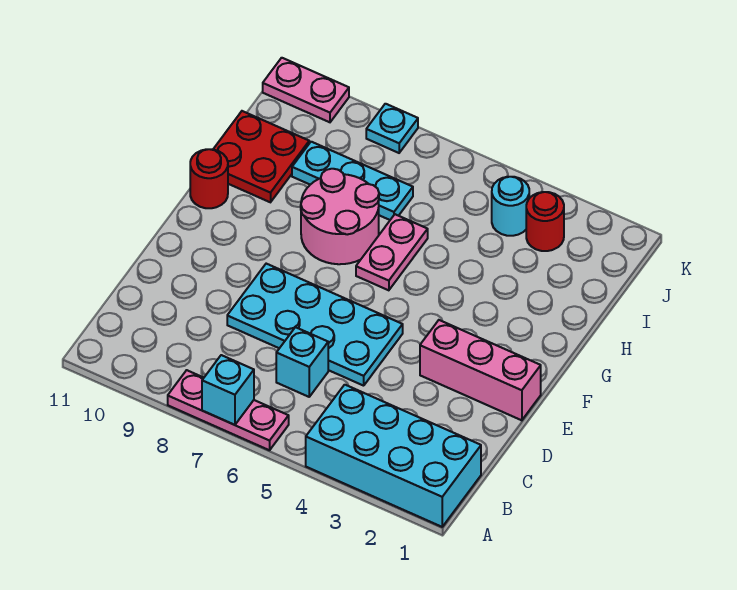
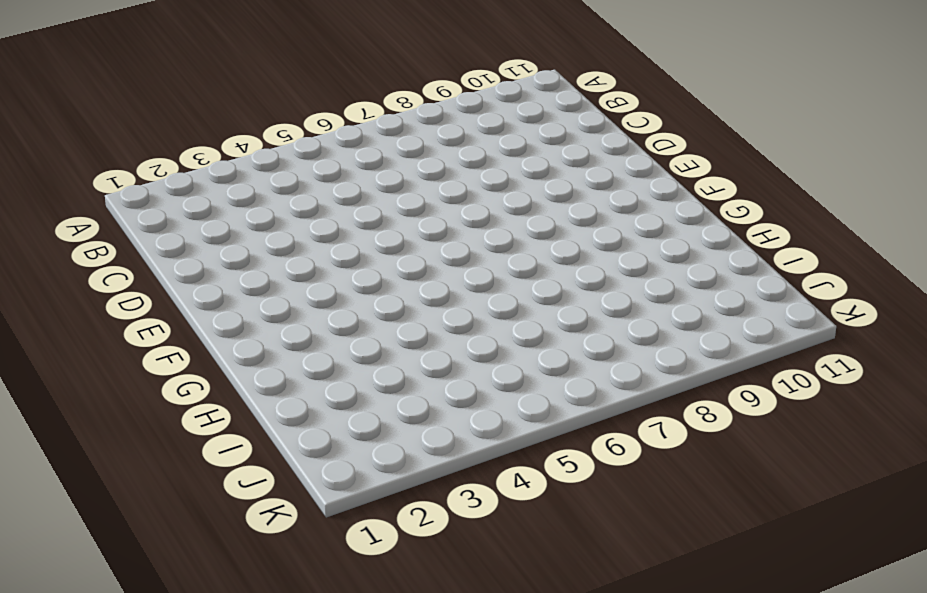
none -> cyan 2x4 brick [306,385,481,527]
none -> pink 1x3 plate [168,370,289,450]
none -> cyan 1x1 brick [276,327,328,397]

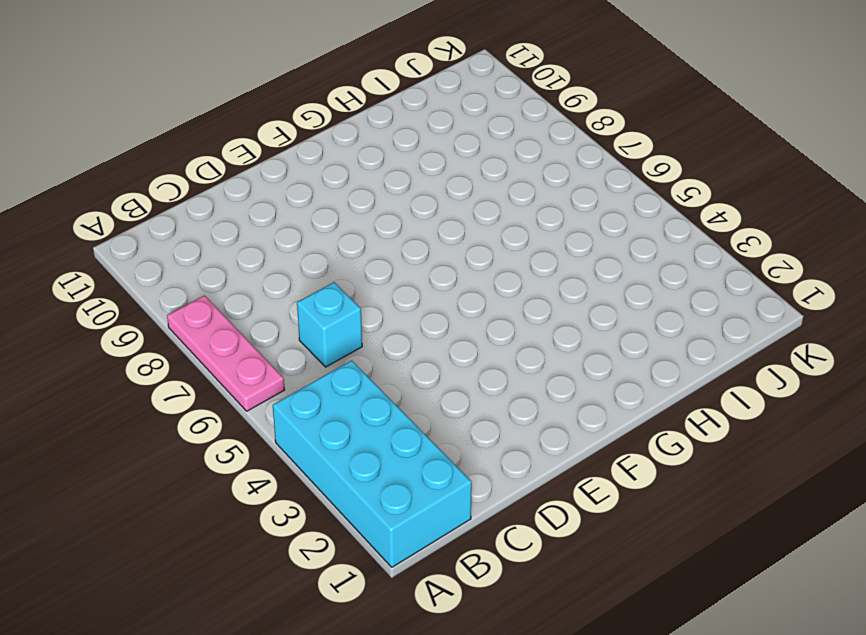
none -> cyan 2x4 plate [227,264,403,386]
none -> pink 1x3 brick [420,320,541,420]
none -> pink 1x2 plate [356,214,428,290]

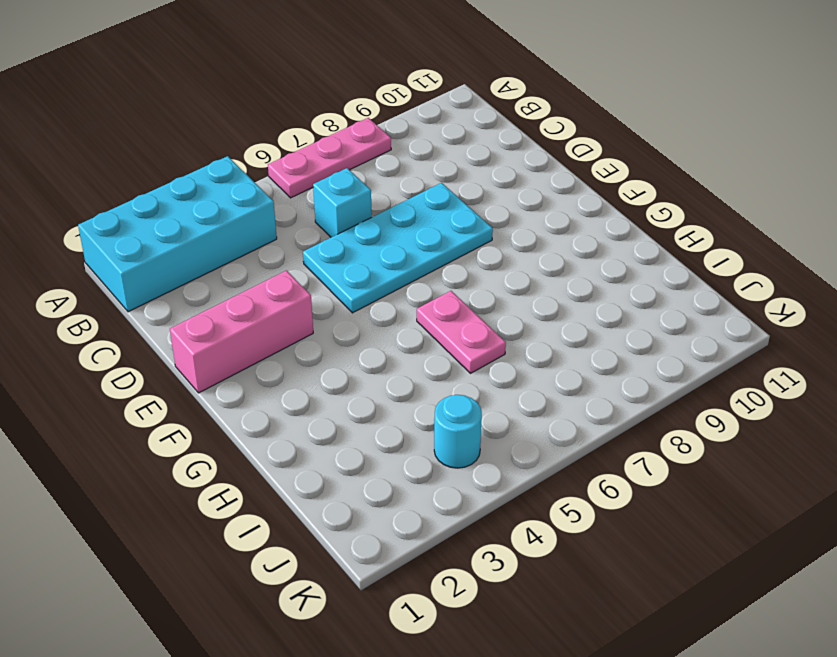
none -> pink 2x2 round brick [301,169,379,264]
none -> red 1x1 round brick [190,149,228,208]
none -> red 2x2 plate [213,111,309,202]

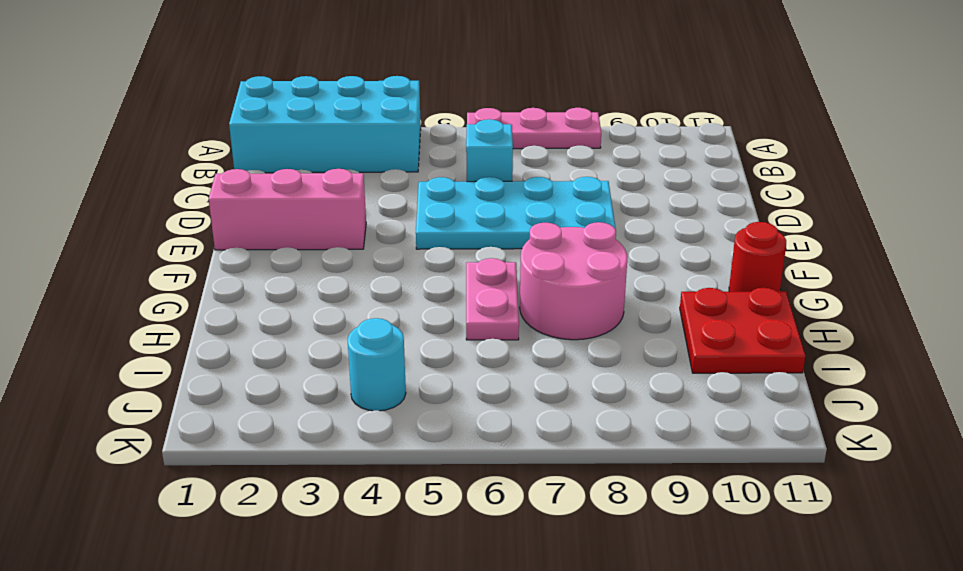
none -> cyan 1x3 plate [292,142,413,220]
none -> red 1x1 round brick [526,192,564,251]
none -> cyan 1x1 plate [366,104,418,153]

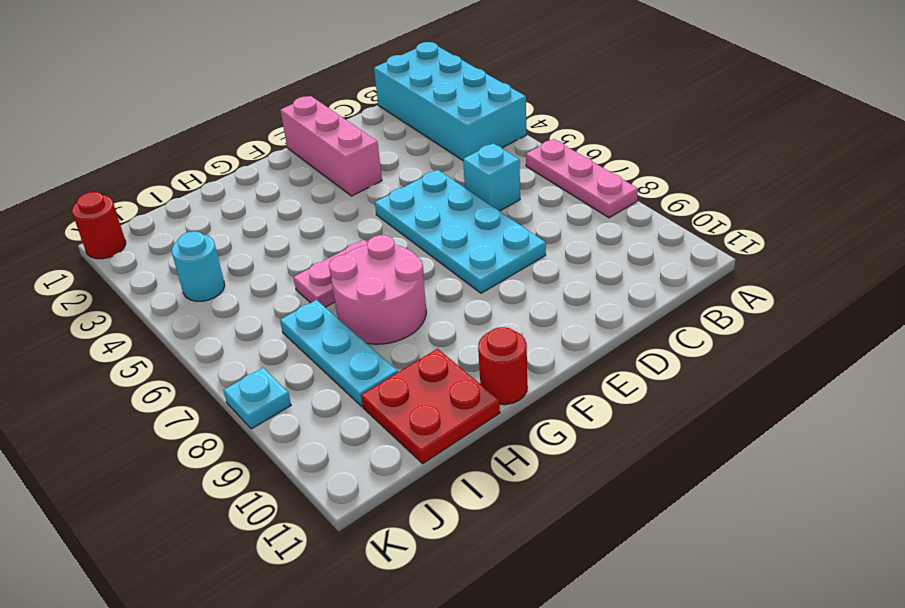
red 1x1 round brick [72,192,126,259] -> red 1x1 round brick moved to [526,192,564,251]
none -> pink 1x2 plate [263,58,349,122]
none -> cyan 1x1 brick [202,355,254,425]

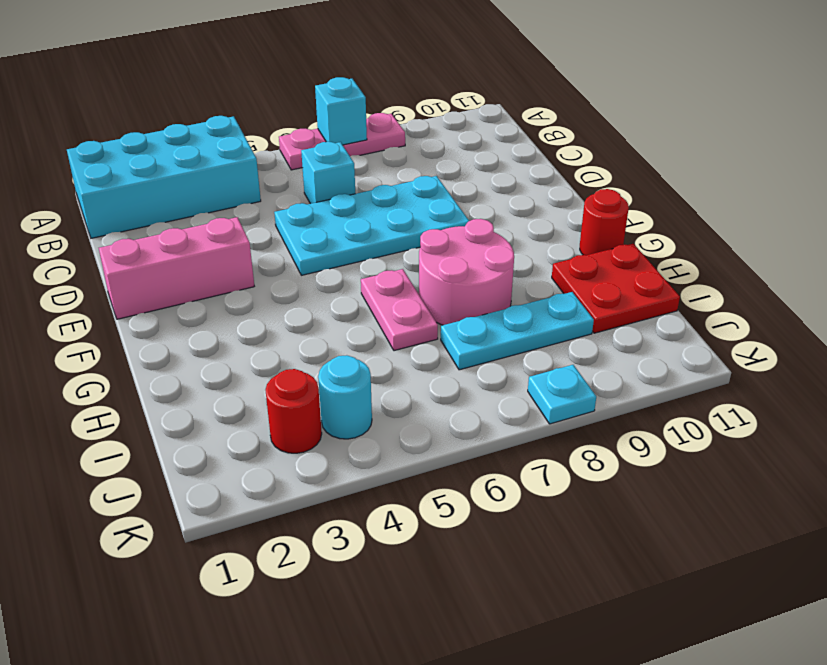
none -> pink 1x2 plate [263,58,349,122]

